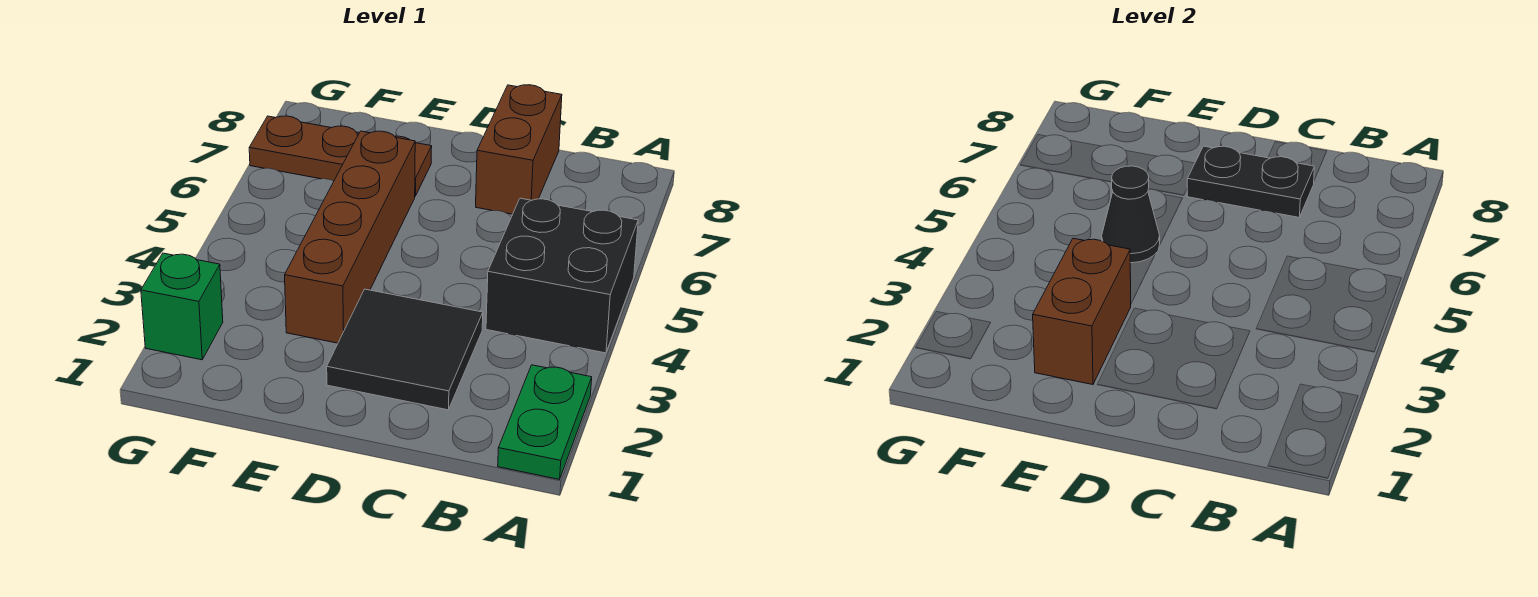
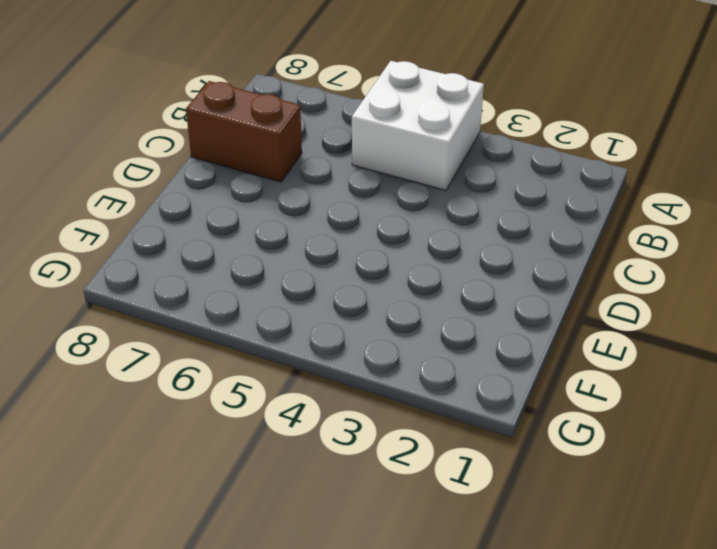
white 2x2 brick [352,61,484,190] -> black 2x2 brick [486,198,638,353]
none -> green 1x2 plate [498,365,592,479]
none -> black 2x2 tile [327,289,483,410]

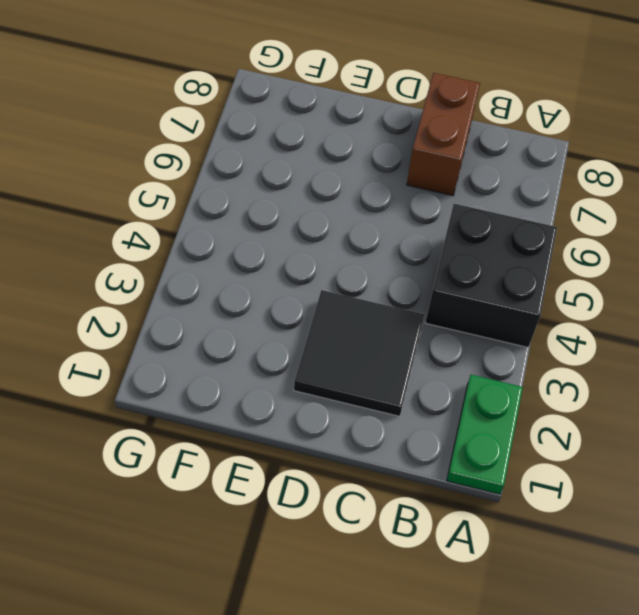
none -> brown 1x4 brick [285,131,415,343]
none -> brown 1x3 plate [249,116,432,196]

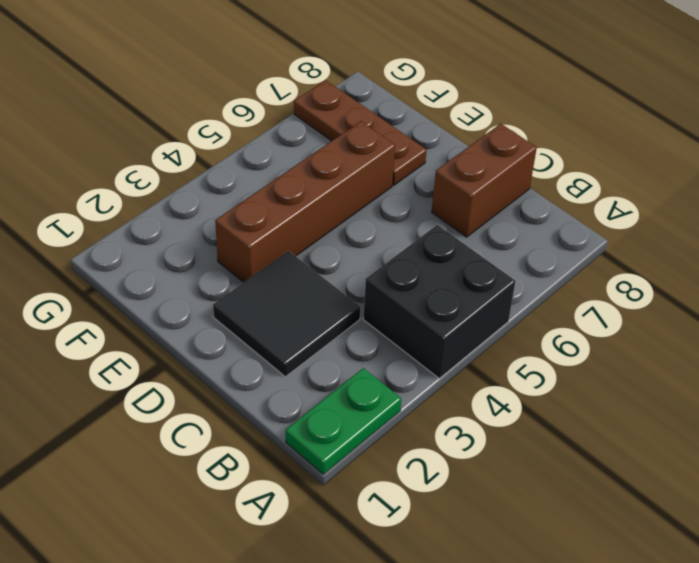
none -> green 1x1 brick [141,253,223,360]
none -> black 1x2 plate [1187,146,1314,217]

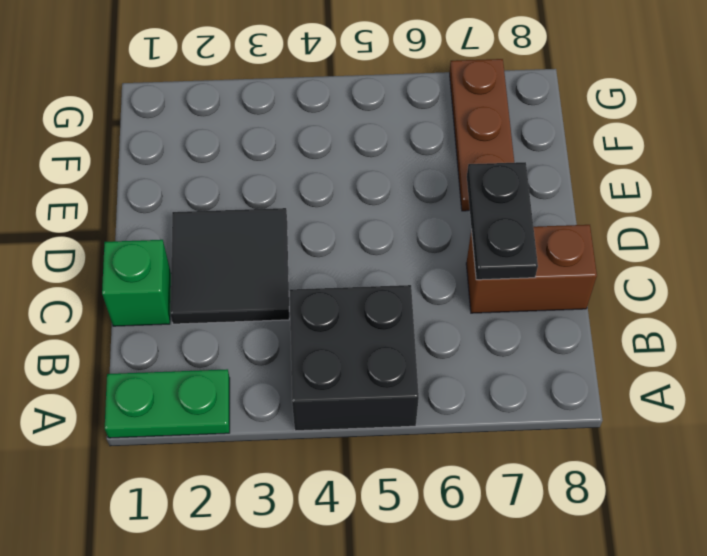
green 1x1 brick [102,240,171,326] -> green 1x1 brick moved to [141,253,223,360]
none -> brown 1x4 brick [285,131,415,343]
none -> brown 1x2 brick [1033,238,1131,385]

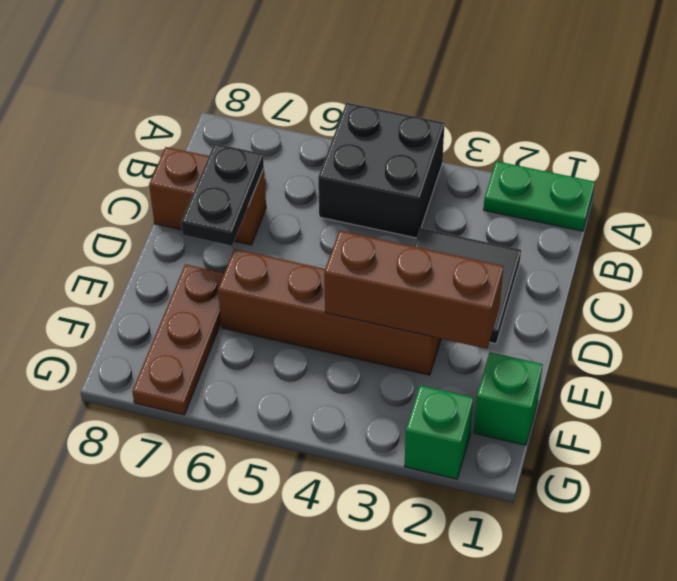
brown 1x3 brick [324,231,503,349] -> brown 1x2 brick [1033,238,1131,385]
green 1x1 brick [474,352,543,445] -> none
none -> black 1x1 cone [1102,166,1160,263]

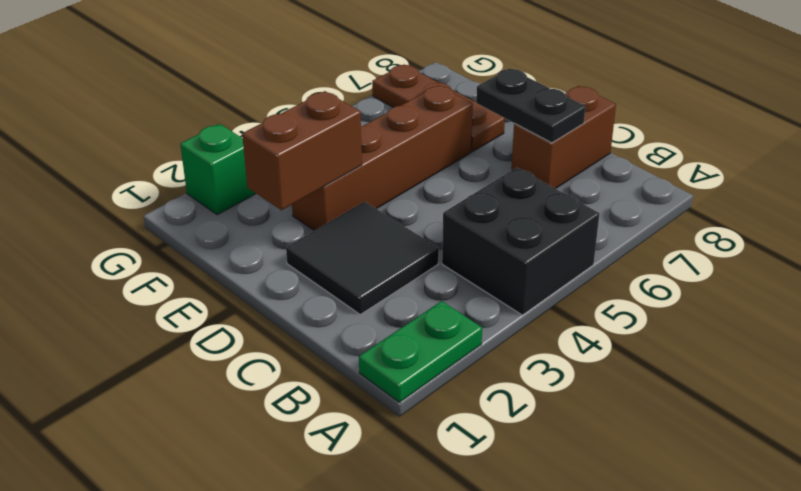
none -> black 1x1 cone [1102,166,1160,263]

